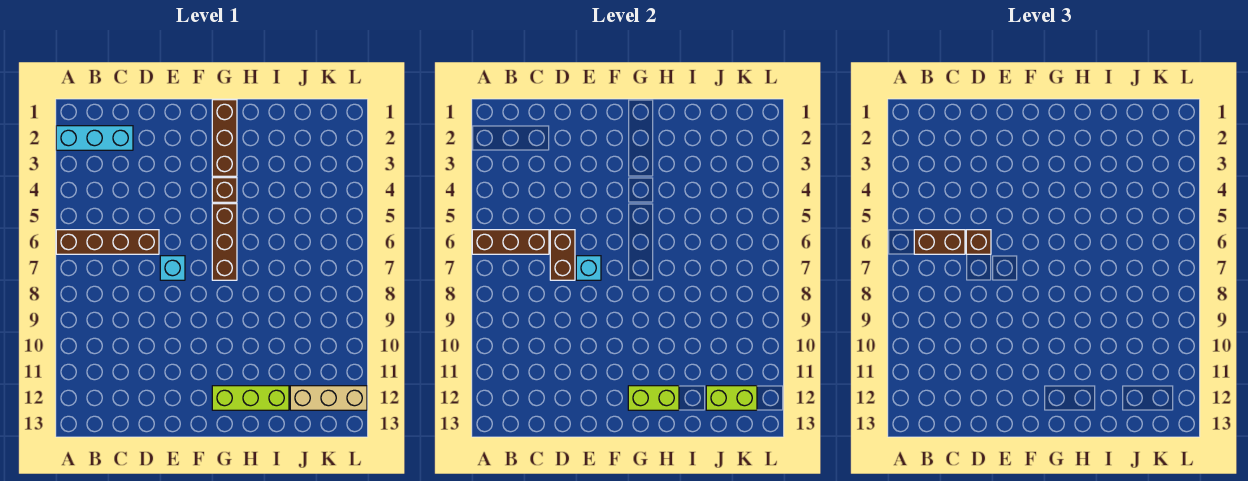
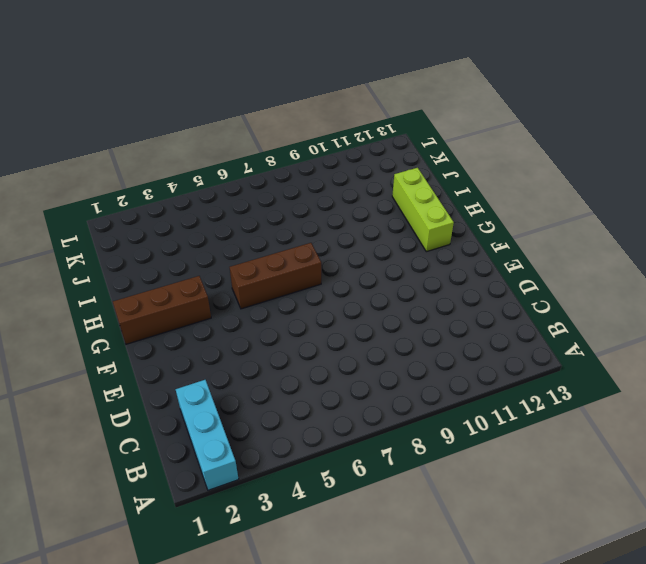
none -> brown 1x4 brick [56,230,159,254]
none -> cyan 1x1 brick [160,256,185,280]
none -> brown 1x1 brick [212,178,237,202]

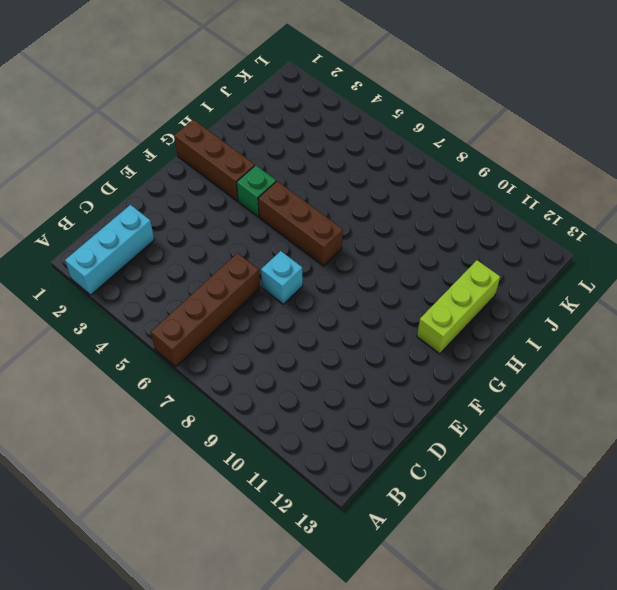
green 1x1 brick [237,165,276,217] -> brown 1x1 brick [212,178,237,202]
none -> tan 1x3 brick [290,386,367,410]
none -> brown 1x3 brick [472,230,549,254]
none -> brown 1x2 brick [550,230,575,280]

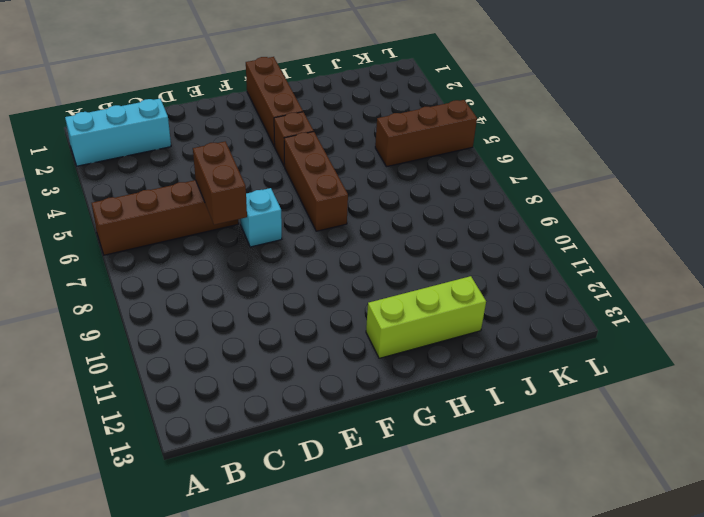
brown 1x3 brick [375,100,477,167] -> brown 1x3 brick moved to [472,230,549,254]
none -> tan 1x3 brick [290,386,367,410]
none -> cyan 1x1 brick [576,256,601,280]
none -> lime 1x2 brick [628,386,679,410]

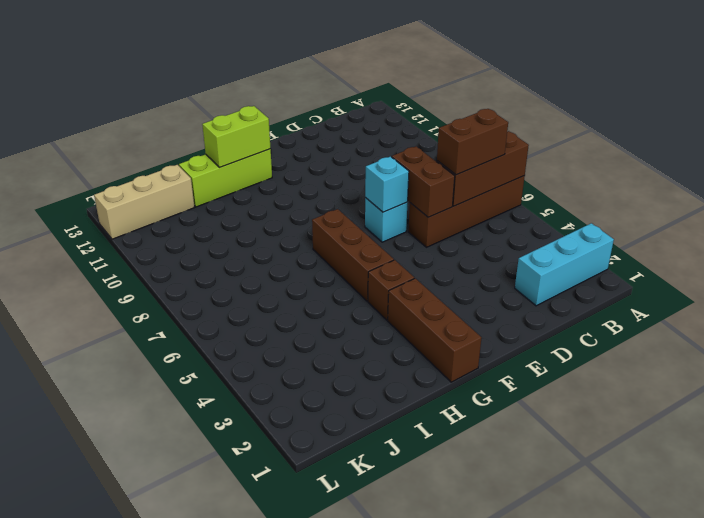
none -> lime 1x2 brick [706,386,757,410]
none -> brown 1x1 brick [966,230,991,254]

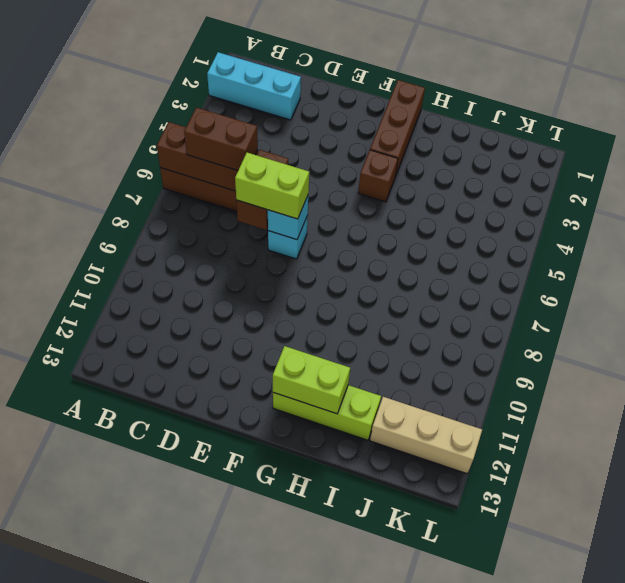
lime 1x2 brick [235,153,309,219] -> lime 1x2 brick moved to [706,386,757,410]
none -> brown 1x3 brick [212,204,237,280]
none -> brown 1x1 brick [966,230,991,254]

